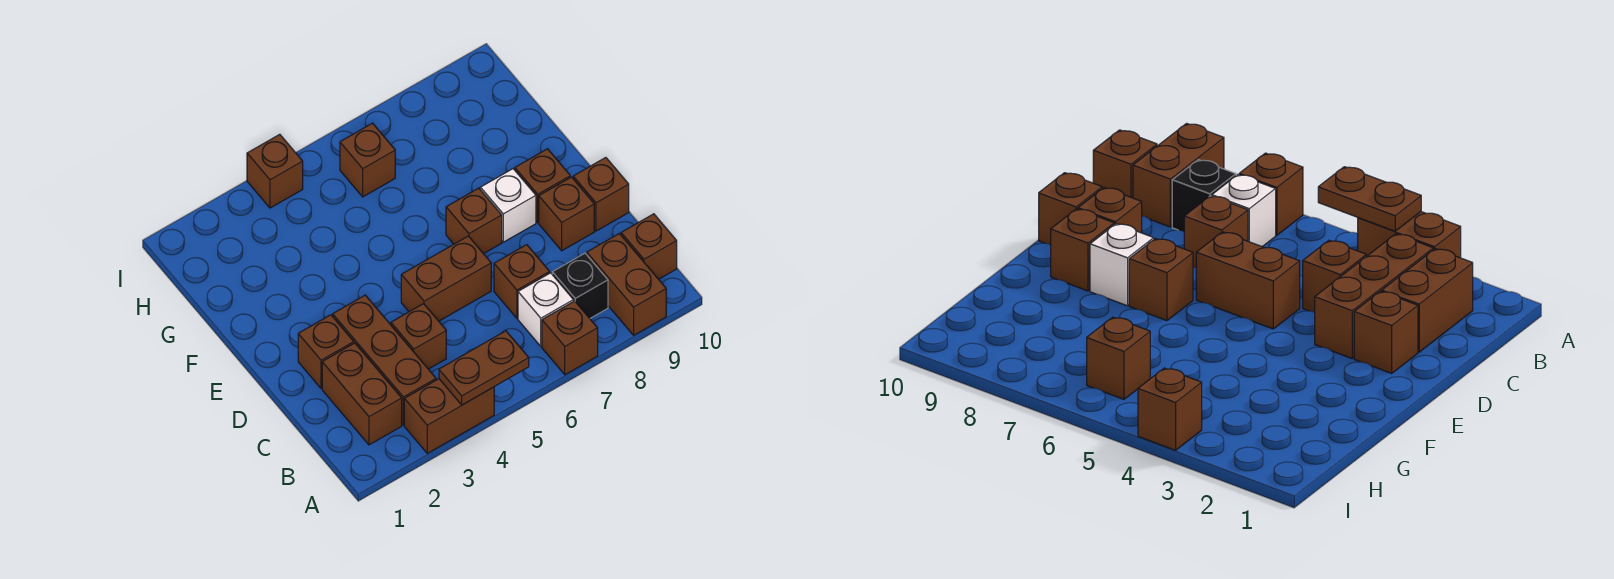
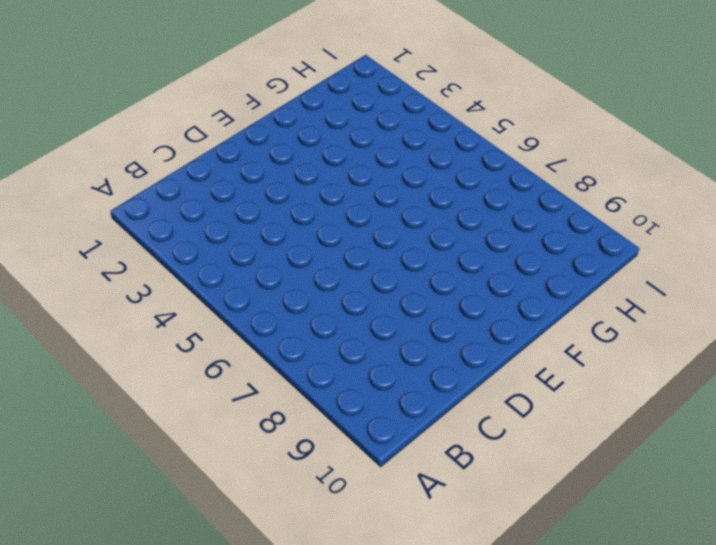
none -> brown 1x2 brick [404,379,494,453]
none -> brown 1x1 brick [542,301,598,375]
none -> brown 1x2 brick [587,234,666,335]

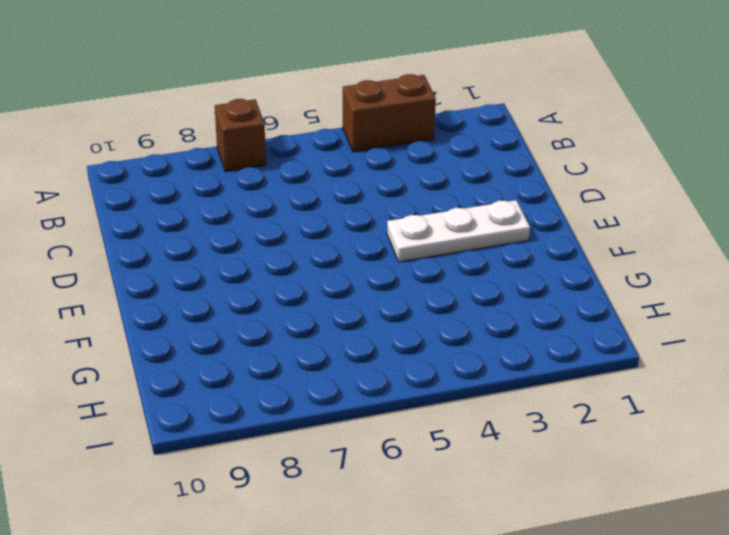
white 1x3 plate [387,200,530,262] -> none
none -> brown 1x2 brick [587,234,666,335]
none -> brown 1x2 brick [322,343,402,445]
none -> brown 1x3 brick [333,295,436,425]

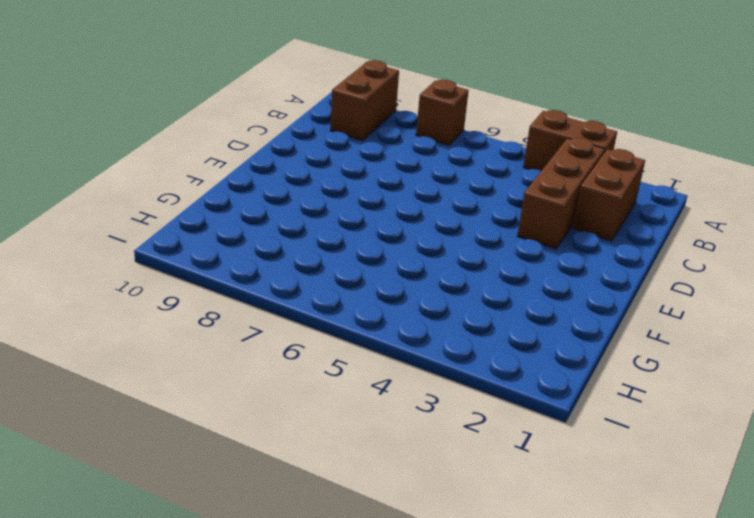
none -> white 1x1 brick [518,273,574,346]
none -> black 1x1 brick [552,253,608,318]
none -> brown 1x1 brick [621,214,677,279]

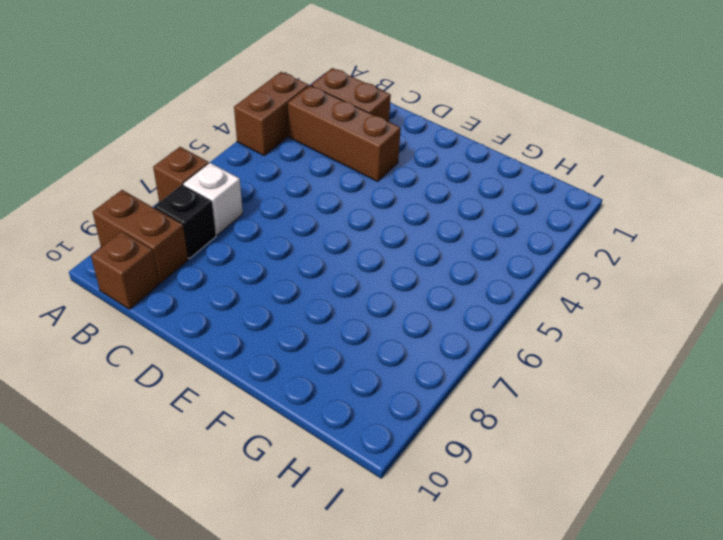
none -> brown 1x1 brick [391,304,446,369]
none -> brown 1x1 brick [494,245,550,318]
none -> brown 1x1 brick [298,315,354,388]

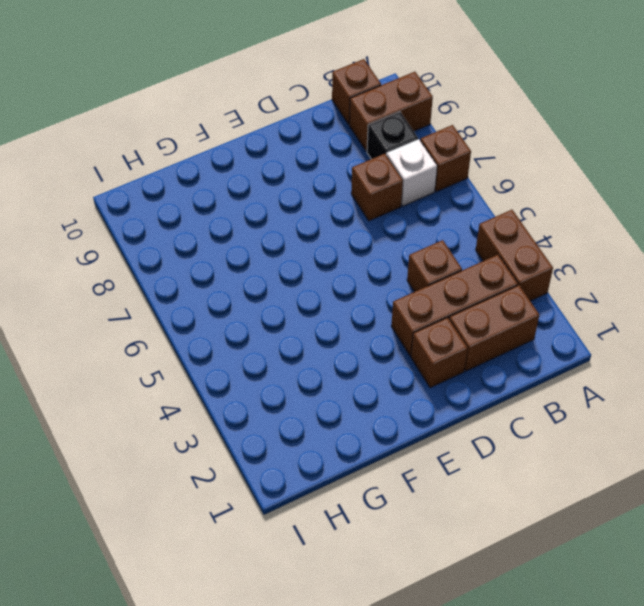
none -> brown 1x2 brick [401,236,491,321]
none -> brown 1x1 brick [539,177,594,251]
none -> brown 1x1 brick [573,158,629,231]

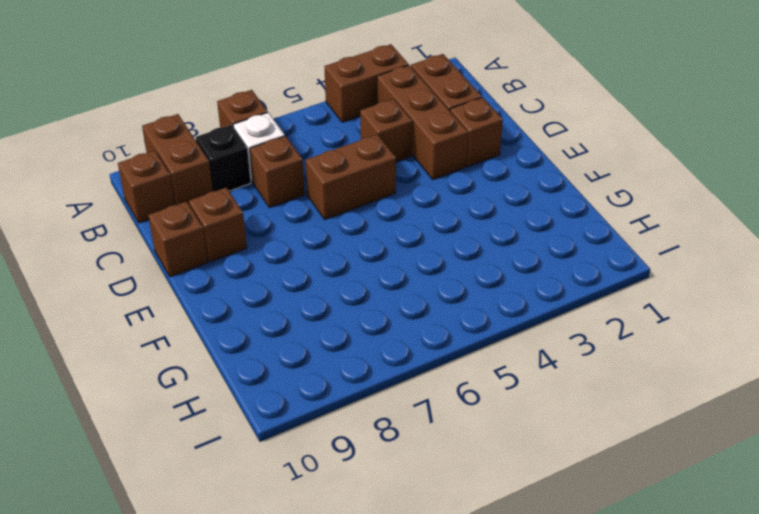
none -> brown 1x1 brick [446,188,502,254]
none -> white 1x1 brick [480,169,536,242]
none -> brown 1x1 brick [515,149,570,222]

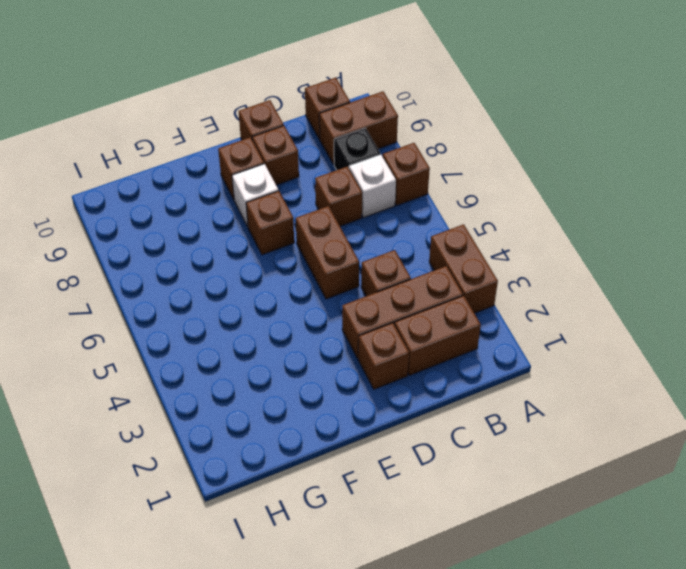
none -> brown 1x1 brick [340,123,395,197]
none -> brown 1x1 brick [247,134,303,208]
none -> brown 1x2 plate [439,331,529,405]

